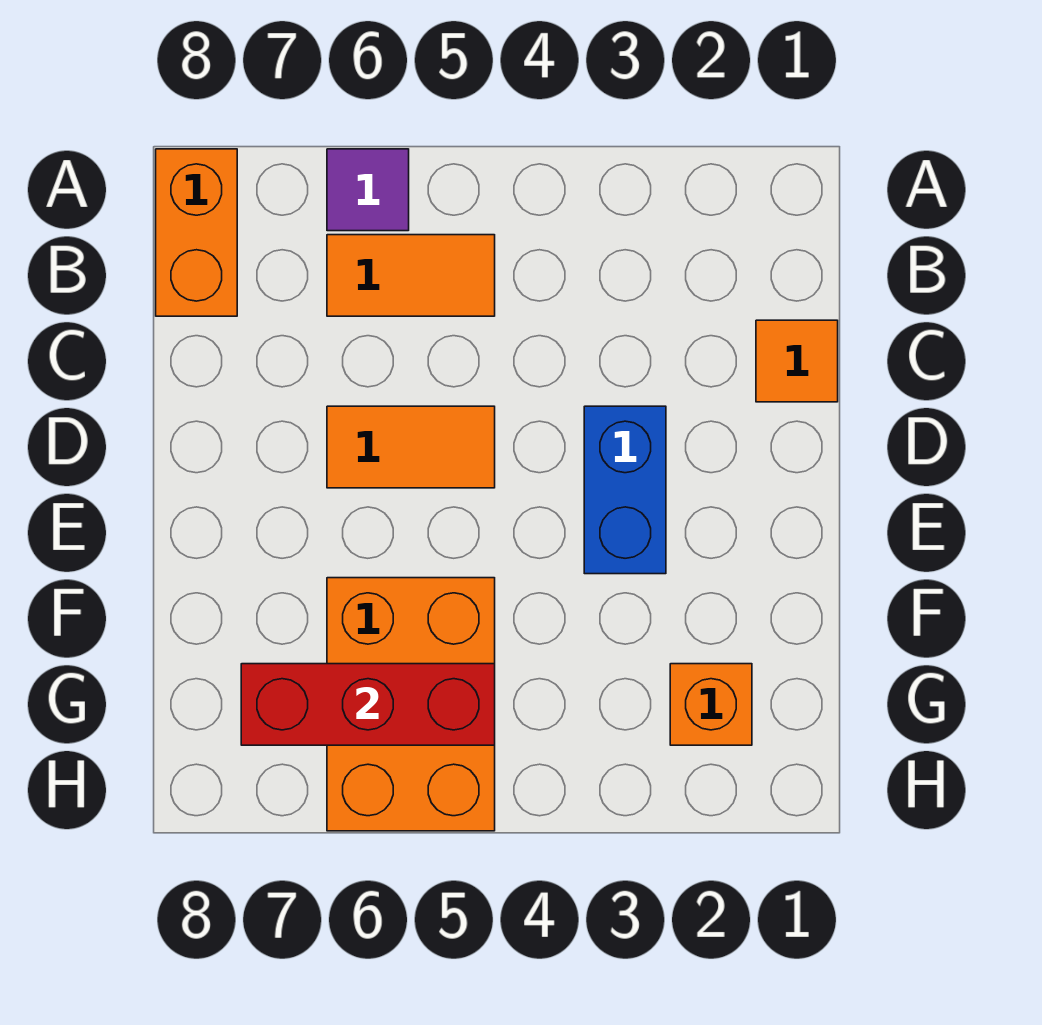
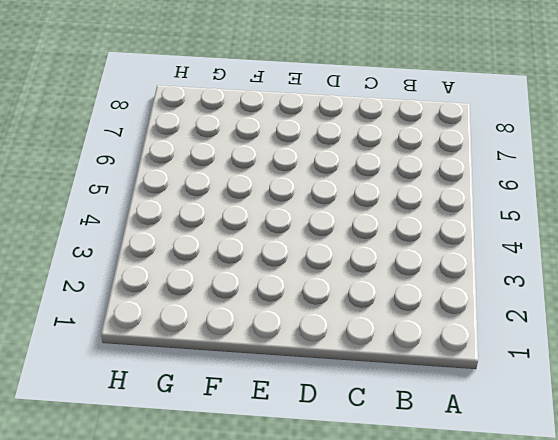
none -> purple 1x1 tile [327,149,409,231]
none -> orange 1x2 brick [156,149,237,316]

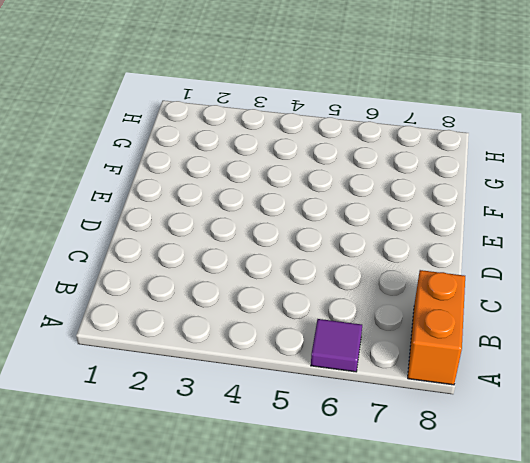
none -> orange 1x2 tile [327,235,495,316]
none -> orange 1x1 tile [756,320,838,402]

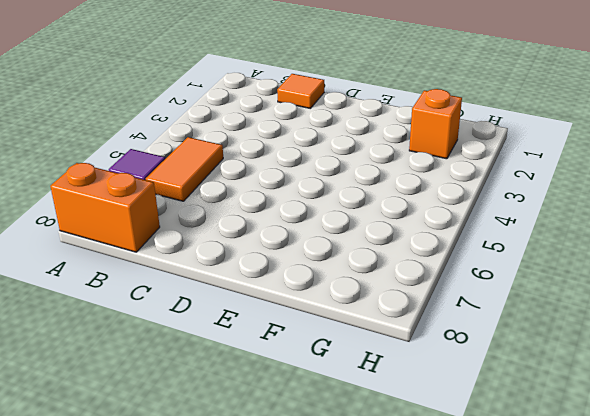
none -> blue 1x2 brick [584,406,666,574]
none -> orange 1x2 tile [327,406,495,488]

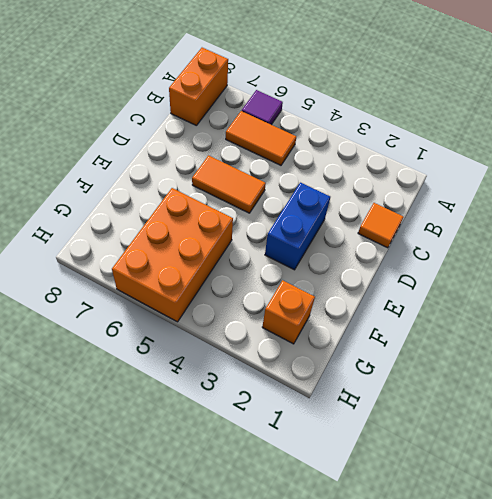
none -> red 1x3 brick [241,664,495,745]

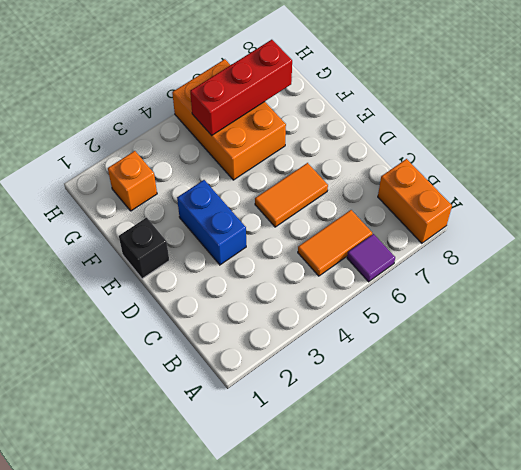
black 1x1 brick [119,218,169,279] -> none
none -> orange 1x1 tile [756,320,838,402]

